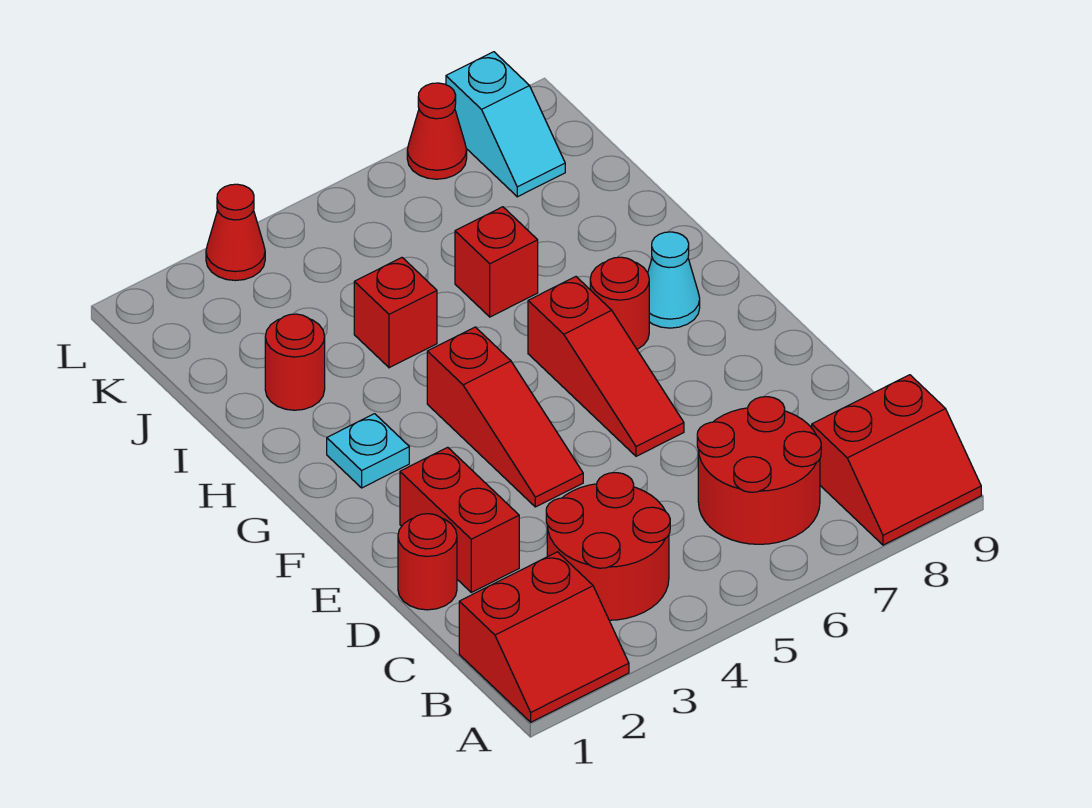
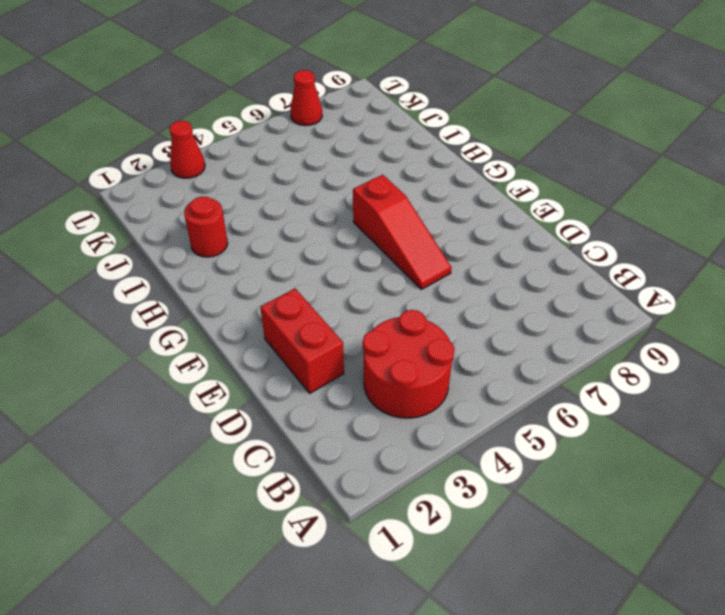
none -> red 2x2 slope [459,552,629,722]
none -> red 2x2 slope [812,375,981,545]
none -> red 2x2 round brick [697,397,821,544]

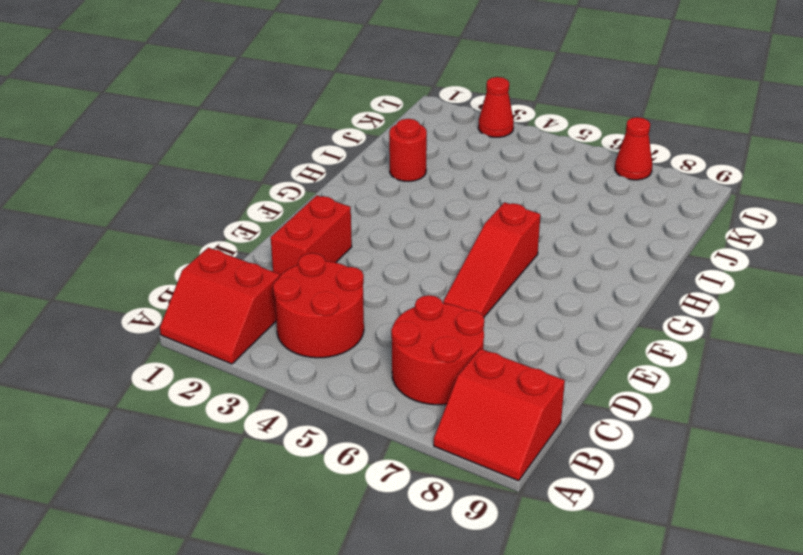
none -> red 1x1 round brick [398,514,457,610]
none -> red 1x3 slope [427,327,583,507]
none -> cyan 1x1 plate [327,414,409,488]

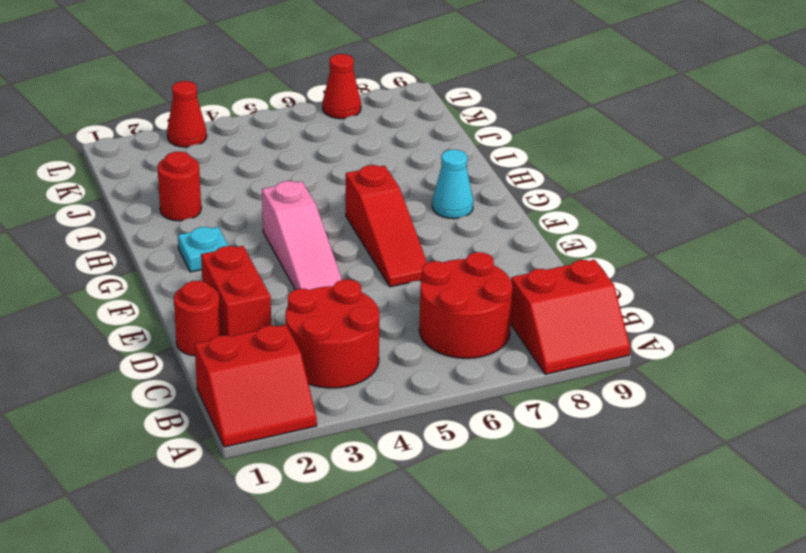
pink 1x3 slope [262,181,342,290] -> red 1x3 slope [427,327,583,507]
none -> red 1x1 round brick [590,257,649,349]
none -> red 1x1 brick [354,258,437,368]
none -> red 1x1 brick [455,207,538,317]

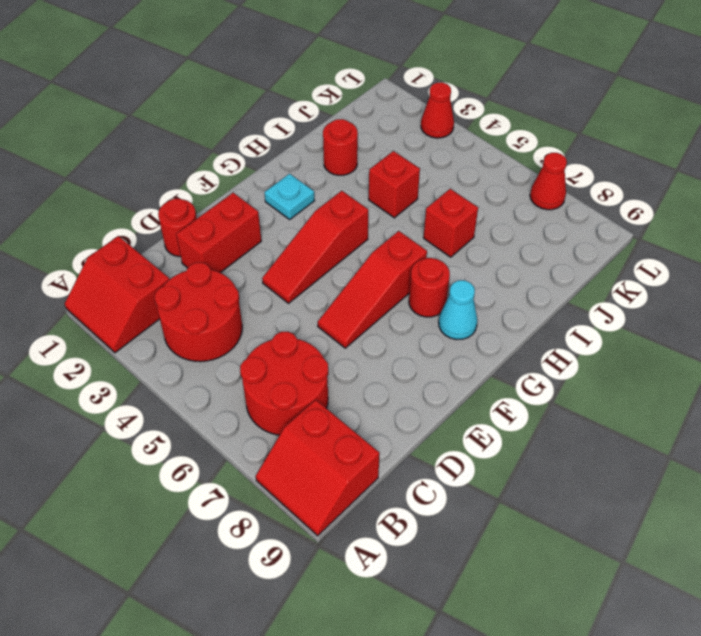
none -> cyan 1x2 slope [446,52,565,197]

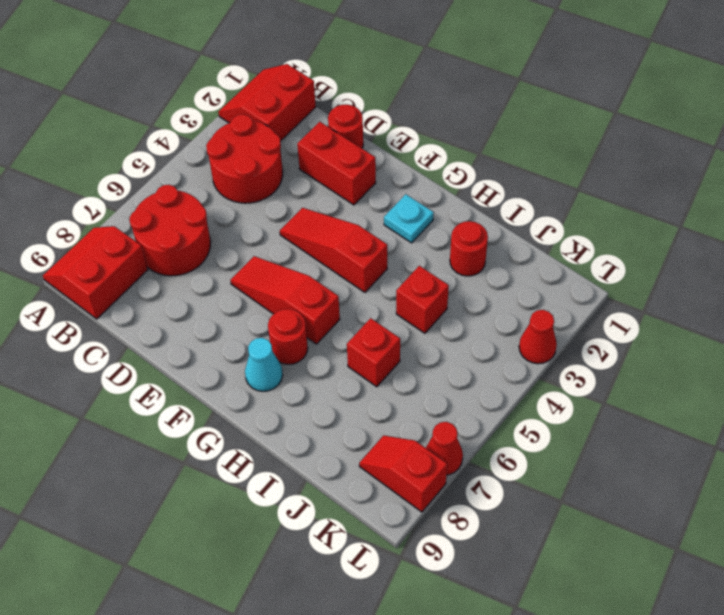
red 1x2 slope [359,435,447,512] -> cyan 1x2 slope [446,52,565,197]

